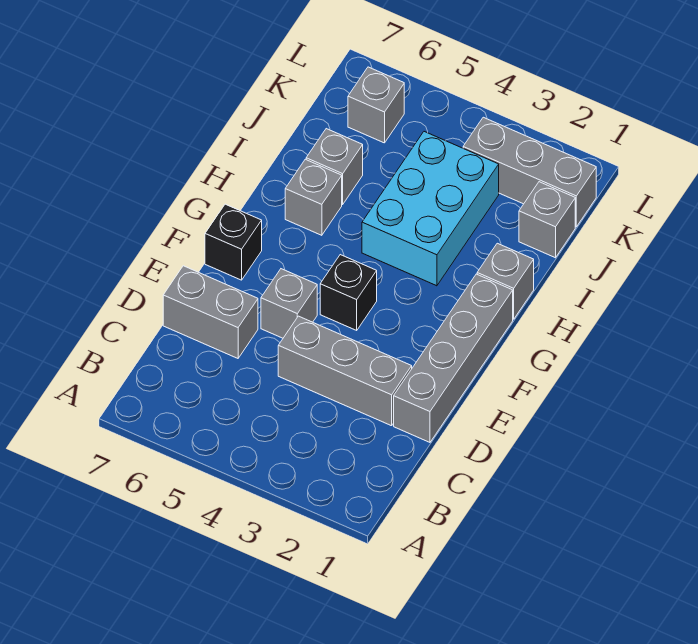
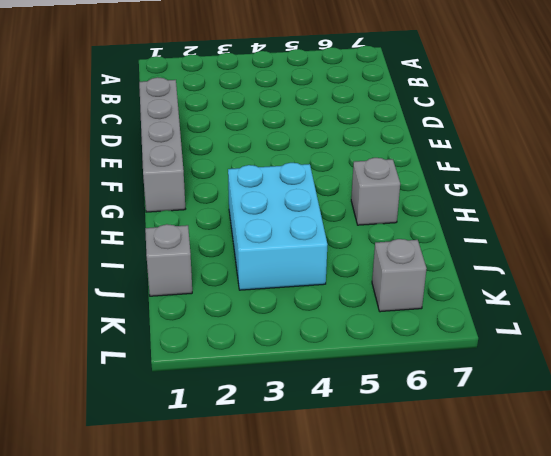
none -> grey 1x3 brick [278,316,412,426]
none -> grey 1x2 brick [163,266,258,358]
none -> grey 1x1 brick [261,269,317,338]

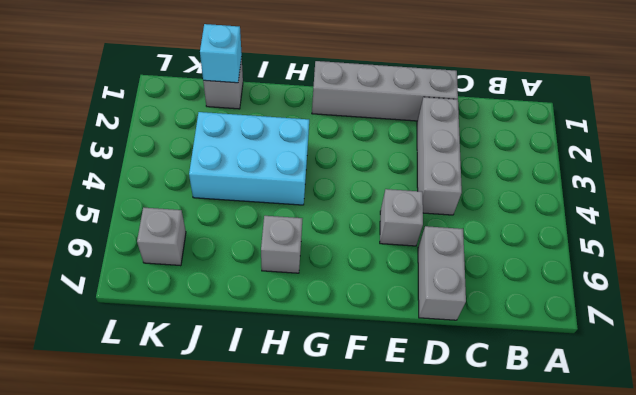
cyan 1x1 brick [200,24,242,83] -> none
none -> black 1x1 brick [320,255,377,330]
none -> black 1x1 brick [205,204,262,280]
none -> grey 1x1 brick [477,243,534,319]

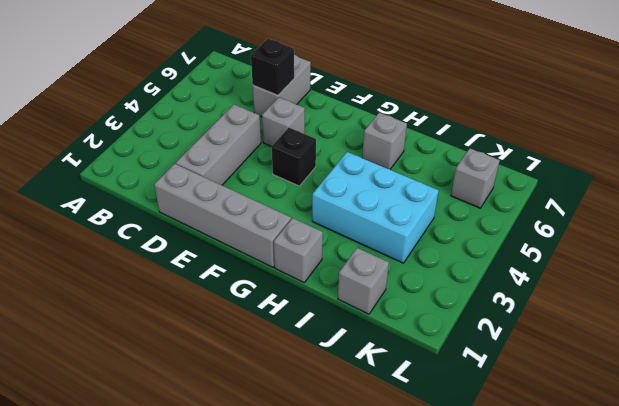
black 1x1 brick [251,39,294,95] -> black 1x1 brick moved to [205,204,262,280]
none -> grey 1x1 brick [306,129,363,204]
none -> grey 1x3 brick [463,117,596,227]

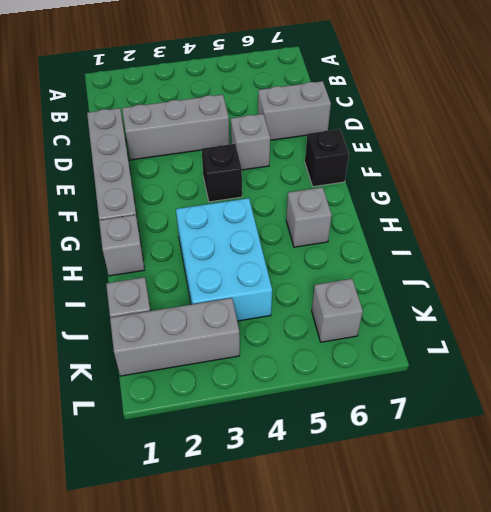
none -> grey 1x1 brick [306,129,363,204]

